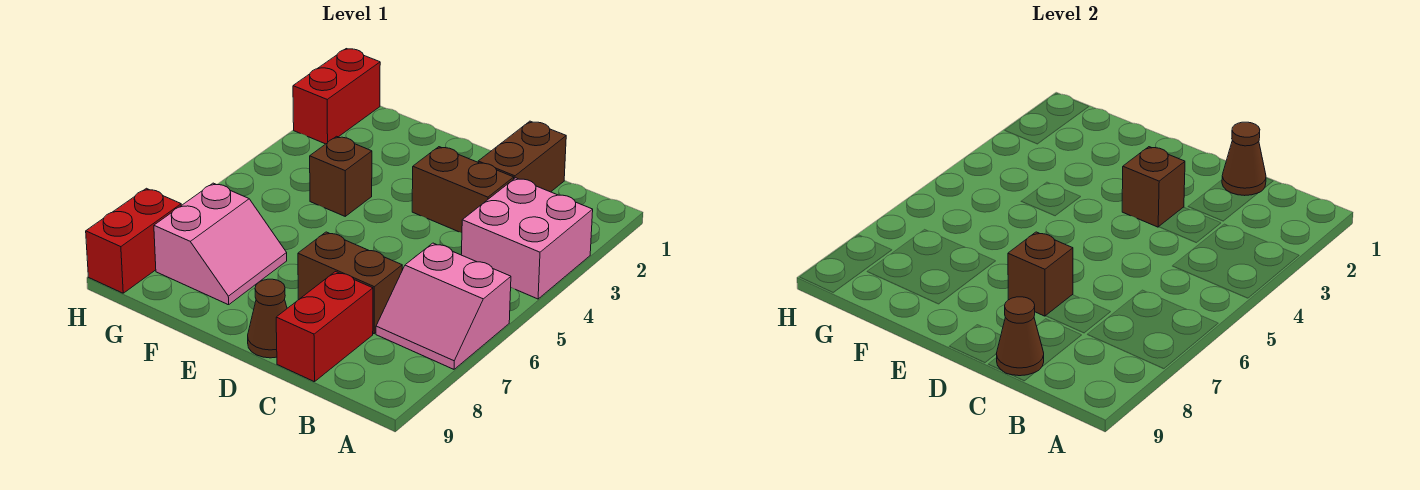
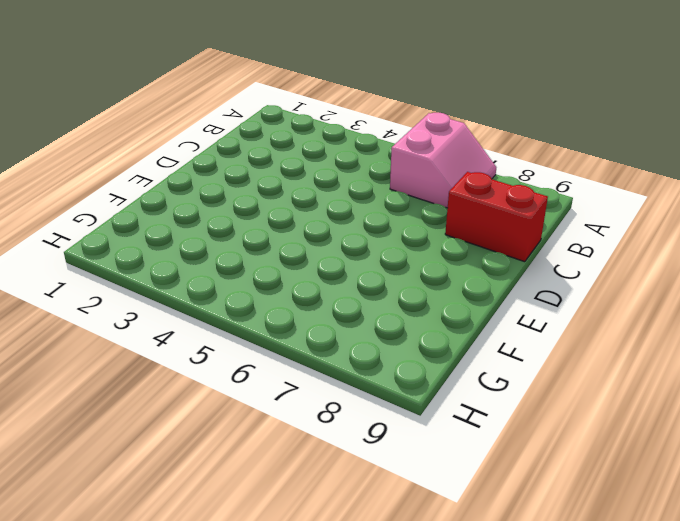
none -> pink 2x2 brick [461,178,593,299]
none -> brown 1x2 brick [478,121,566,192]
none -> brown 1x2 brick [412,147,514,233]

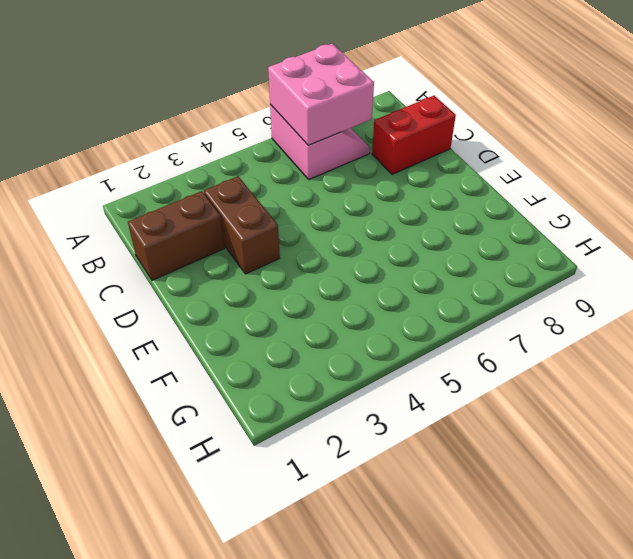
pink 2x2 brick [268,43,374,145] -> pink 2x2 brick moved to [461,178,593,299]
none -> brown 1x2 brick [298,232,402,334]
none -> brown 1x1 cone [248,279,287,358]
none -> brown 1x1 brick [310,136,372,216]

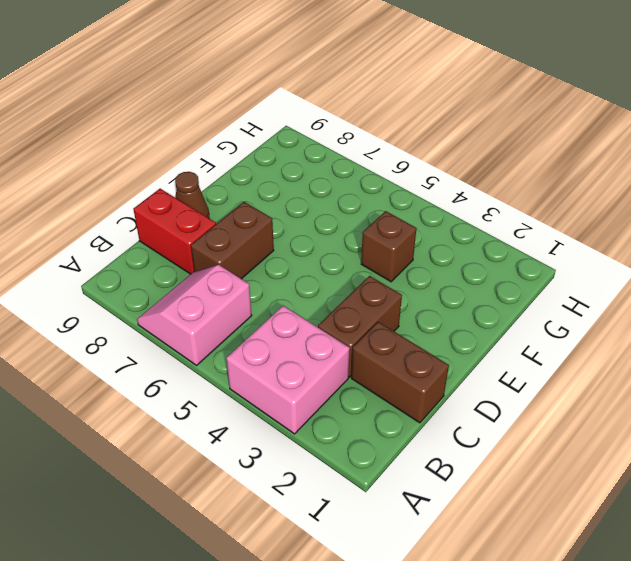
none -> pink 2x2 slope [154,183,287,305]
none -> red 1x2 brick [293,49,380,144]
none -> red 1x2 brick [86,188,181,293]

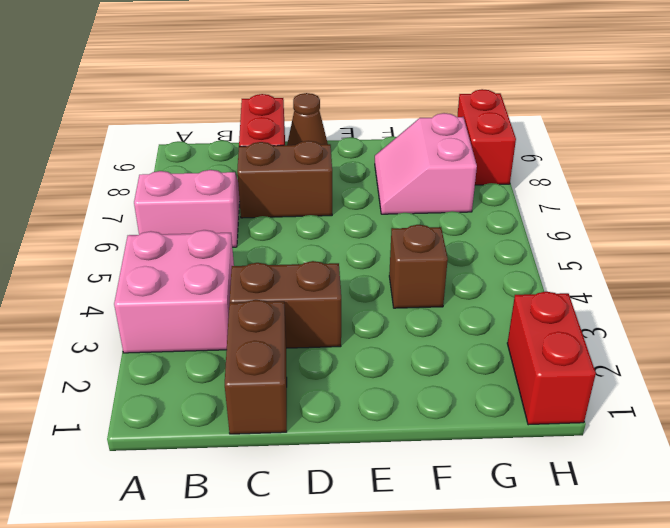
none -> brown 1x1 cone [1222,122,1266,196]
none -> brown 1x1 cone [996,297,1044,376]
none -> brown 1x1 brick [1122,147,1185,227]

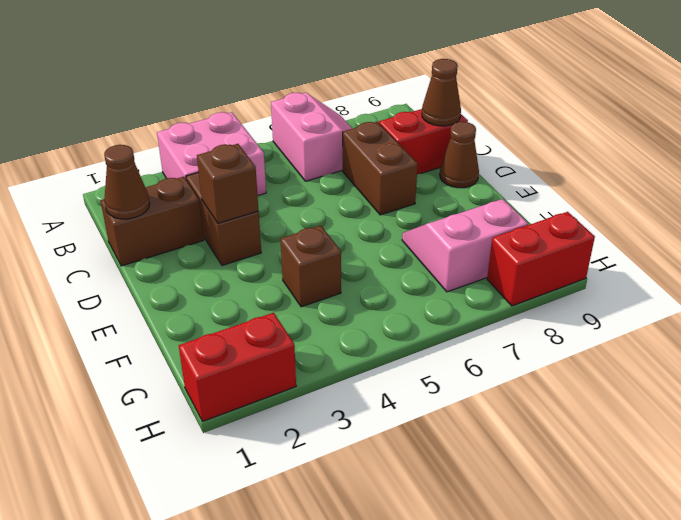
none -> brown 1x1 brick [1008,232,1073,316]

